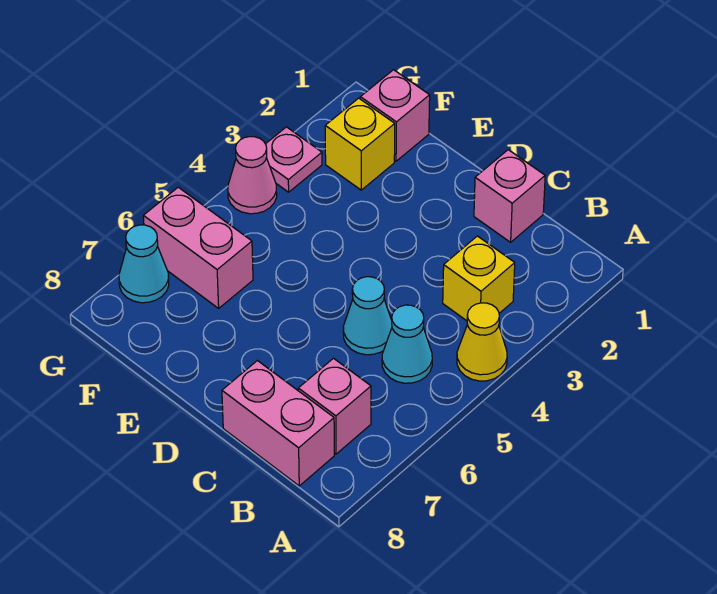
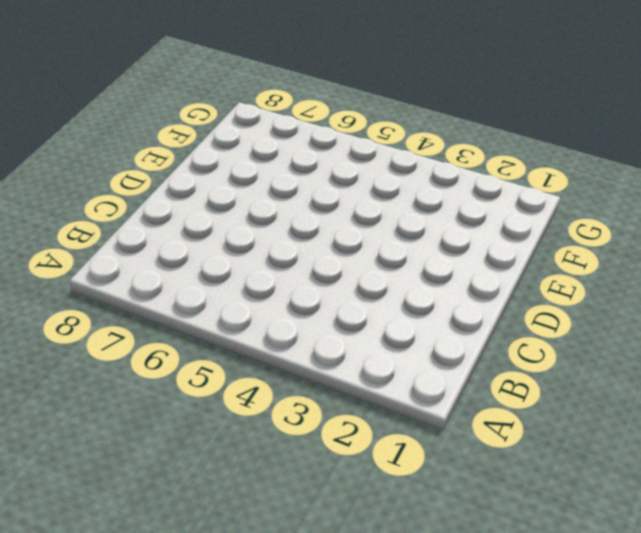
none -> yellow 1x1 cone [457,303,507,381]
none -> yellow 1x1 brick [443,236,515,321]
none -> cyan 1x1 cone [382,305,432,383]

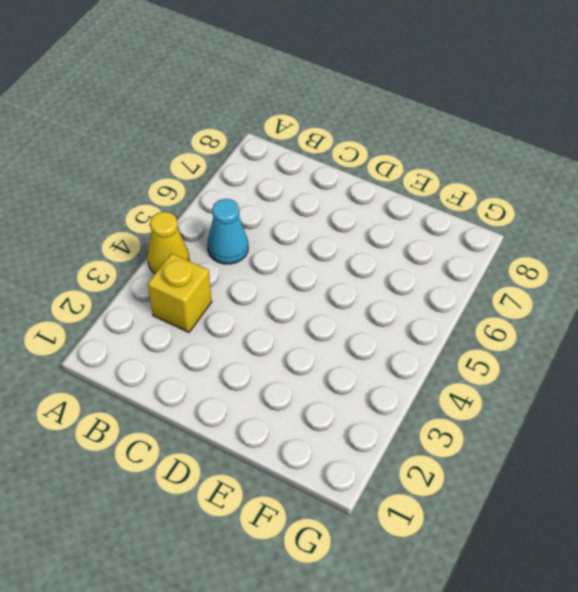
none -> pink 1x1 brick [298,358,371,454]
none -> pink 1x2 brick [222,361,334,486]
none -> pink 1x1 brick [474,150,545,242]

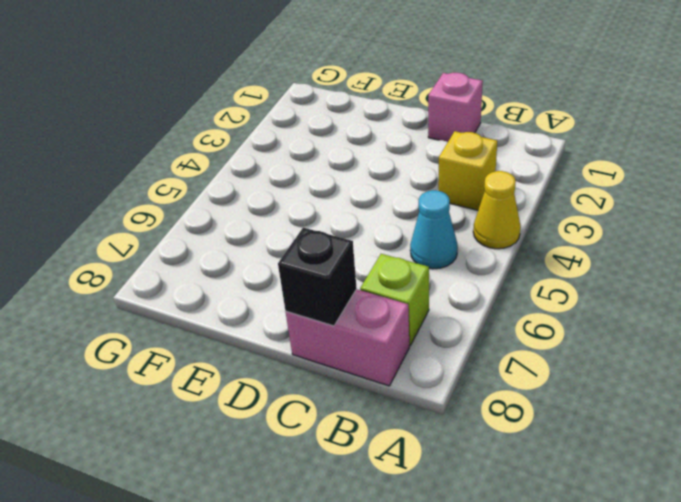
lime 1x1 brick [360,254,429,346] -> pink 1x1 brick [298,358,371,454]
black 1x1 brick [278,228,357,326] -> none
none -> cyan 1x1 cone [343,277,392,355]
none -> pink 1x1 brick [360,70,430,161]
none -> yellow 1x1 brick [325,98,395,190]

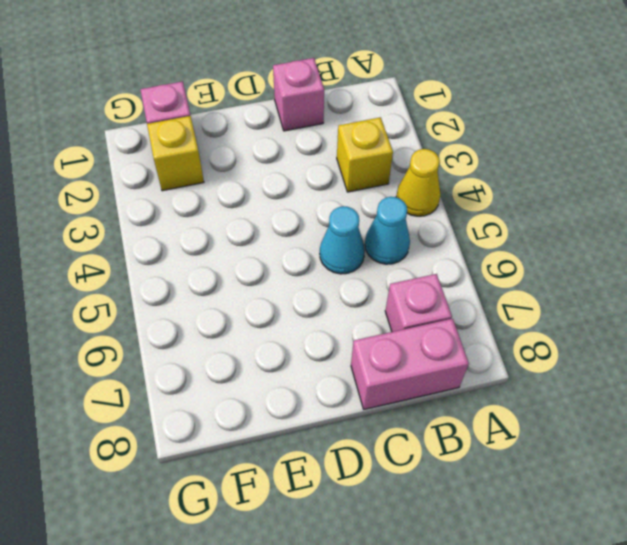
none -> pink 1x2 brick [143,187,253,308]
none -> pink 1x1 plate [266,127,322,192]
none -> pink 1x1 cone [228,137,277,214]

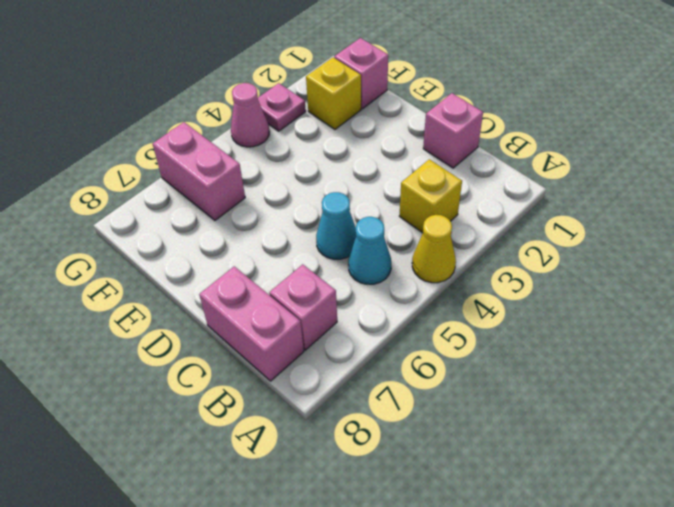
none -> cyan 1x1 cone [119,225,169,303]

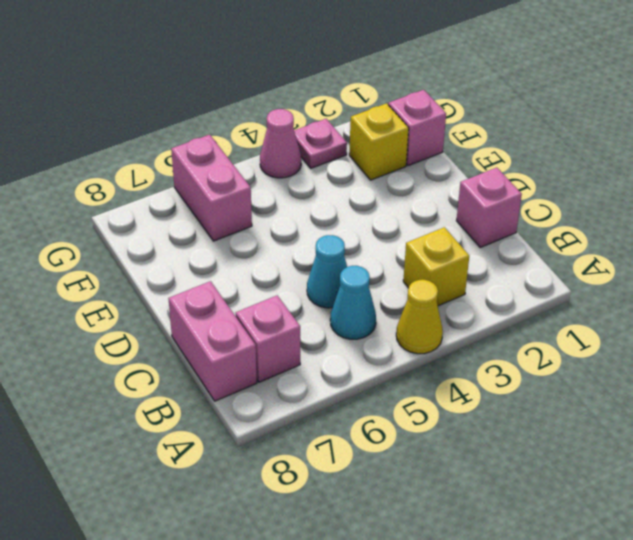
none -> cyan 1x1 cone [119,225,169,303]

